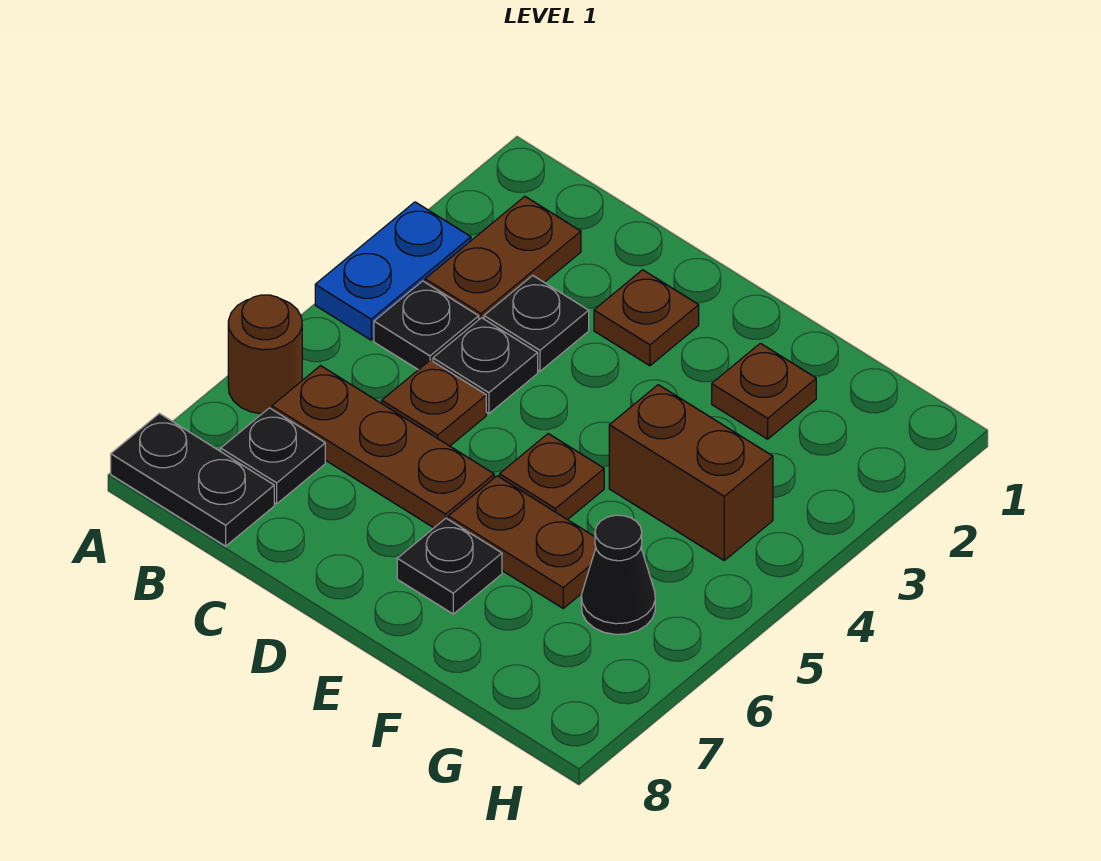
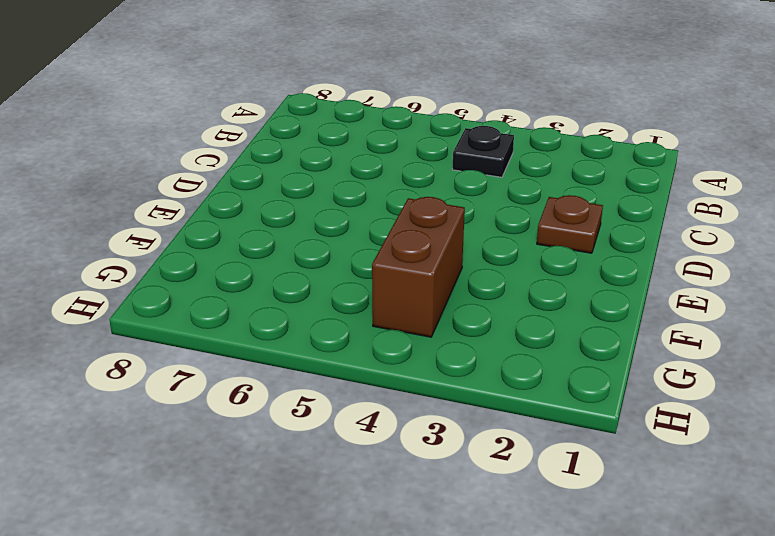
none -> blue 1x2 plate [315,202,471,340]
none -> brown 1x1 round brick [228,295,302,414]
none -> black 1x2 plate [111,414,274,546]

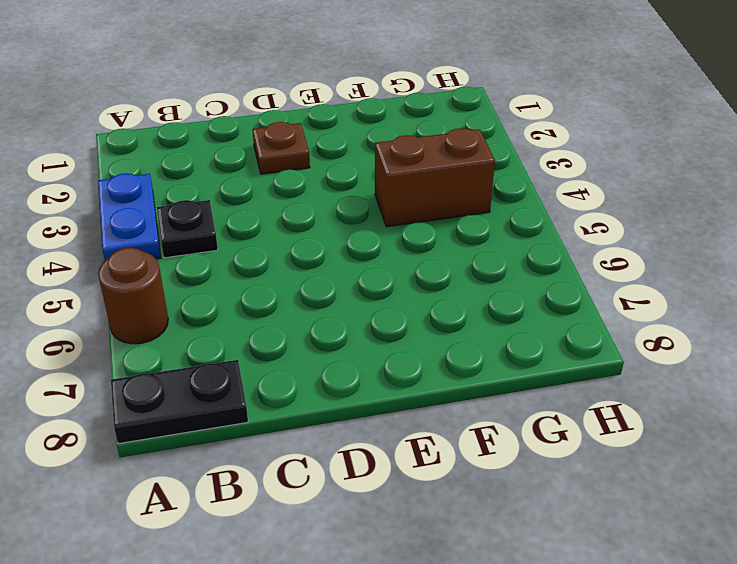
none -> brown 1x2 plate [425,197,581,319]
none -> brown 1x3 plate [272,366,494,528]
none -> black 1x1 plate [221,408,325,504]

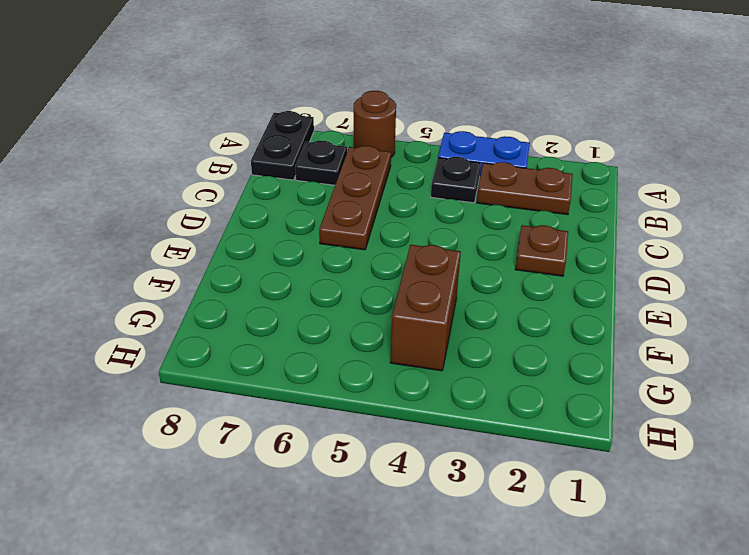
none -> black 1x1 plate [484,275,589,371]
none -> black 1x1 plate [433,318,538,414]
none -> brown 1x1 plate [382,360,486,446]

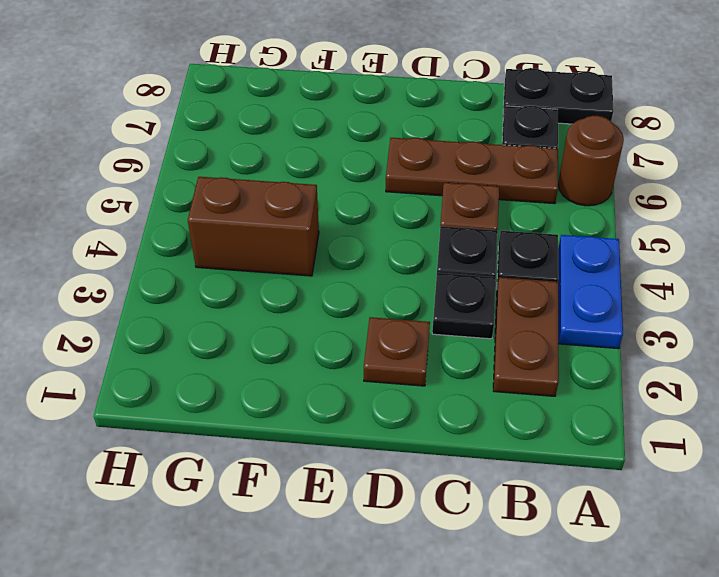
none -> brown 1x1 plate [499,434,604,520]
none -> brown 1x2 plate [448,476,596,608]
none -> black 1x1 plate [397,518,502,614]

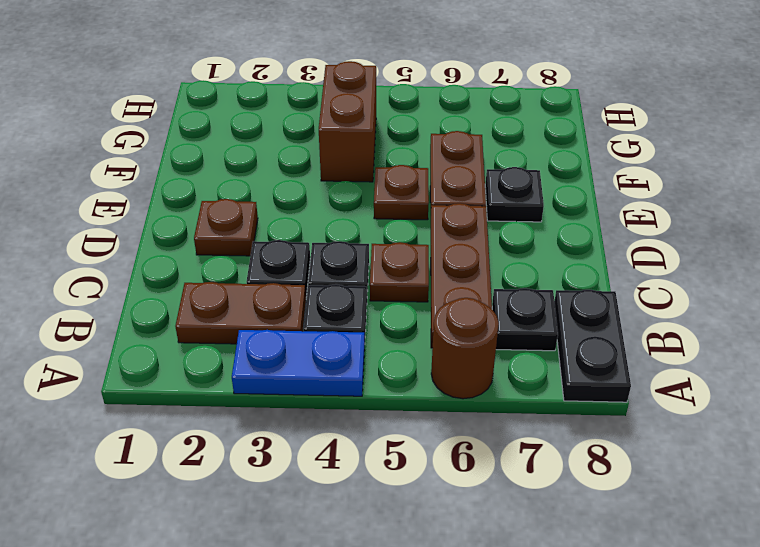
none -> brown 1x1 plate [712,343,816,439]
none -> black 1x1 cone [581,515,655,634]

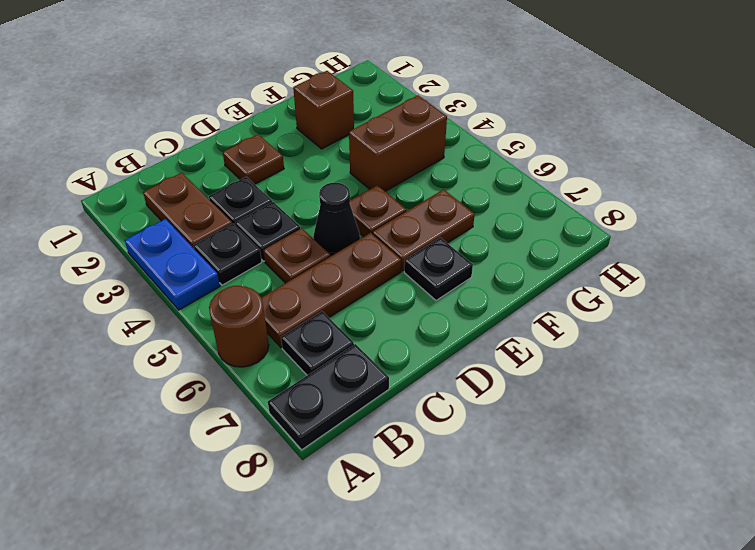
black 1x1 cone [313,183,360,256] -> black 1x1 cone moved to [581,515,655,634]
brown 1x1 brick [293,71,354,149] -> brown 1x1 plate [712,343,816,439]

